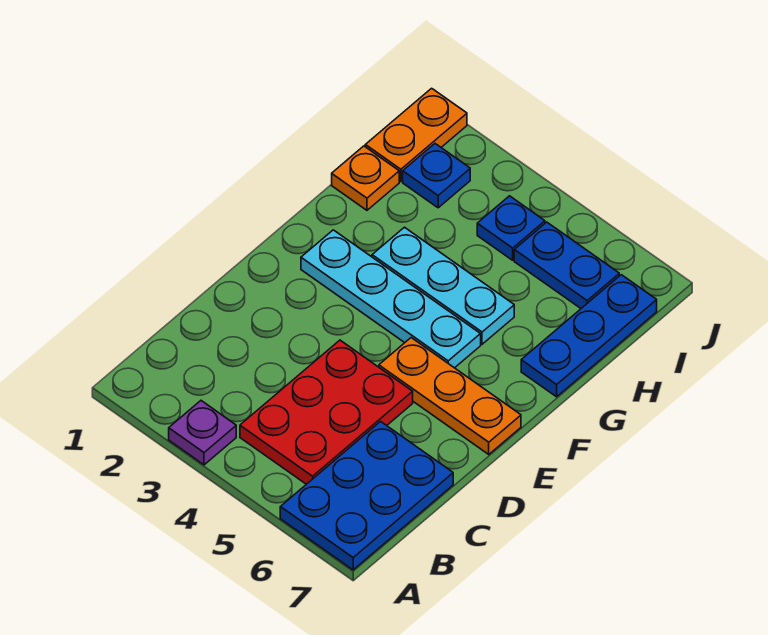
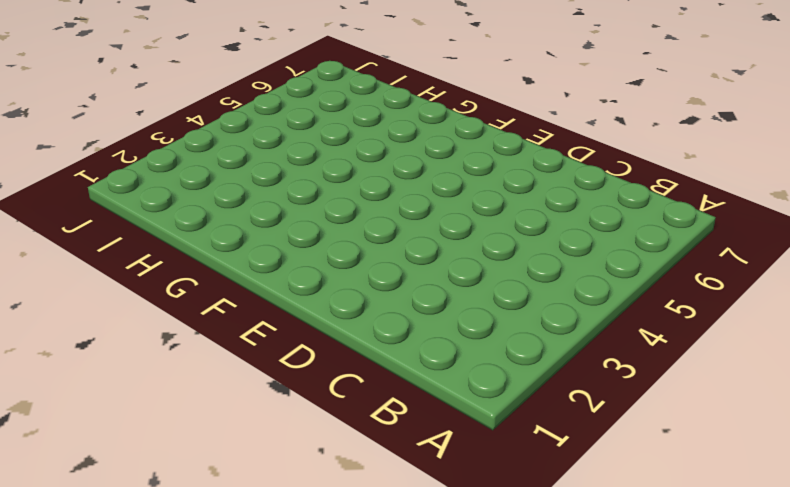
none -> purple 1x1 plate [169,401,236,465]
none -> blue 2x3 plate [280,422,453,570]
none -> red 2x3 plate [240,340,413,484]

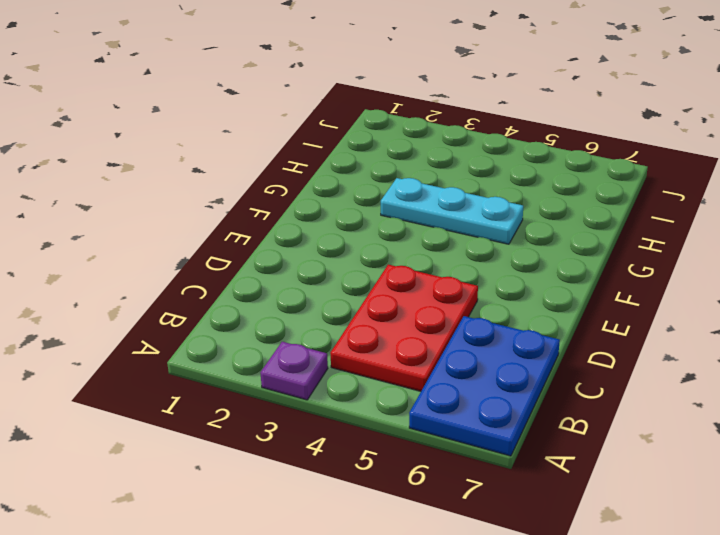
none -> orange 1x3 plate [379,338,521,454]
none -> cyan 1x4 plate [301,230,481,368]
none -> blue 1x3 plate [521,275,657,397]

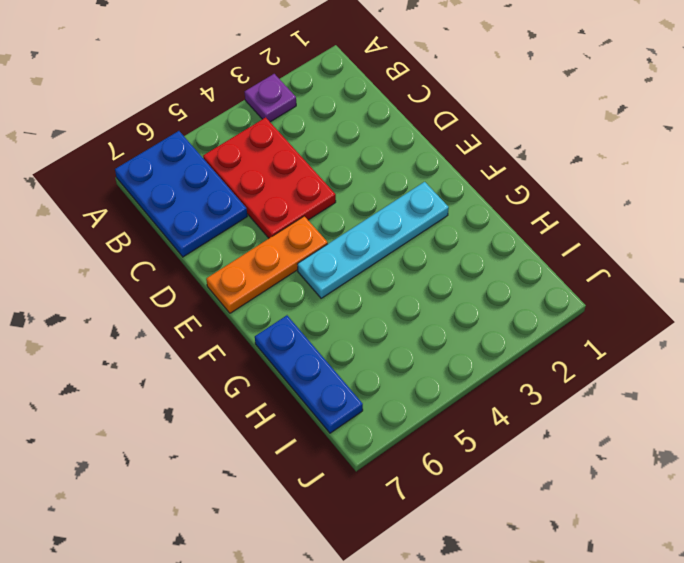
none -> cyan 1x3 plate [372,227,514,344]
none -> orange 1x1 plate [332,146,399,210]
none -> orange 1x2 plate [365,88,467,182]

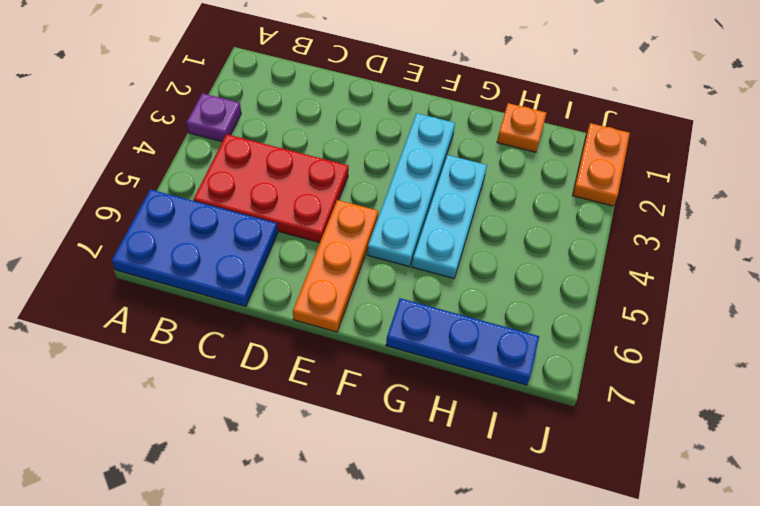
orange 1x2 plate [572,123,630,206] -> orange 1x2 plate turned to [365,88,467,182]
none -> blue 1x1 plate [403,144,470,208]
none -> blue 1x1 plate [477,196,545,260]
none -> blue 1x2 plate [514,222,619,308]

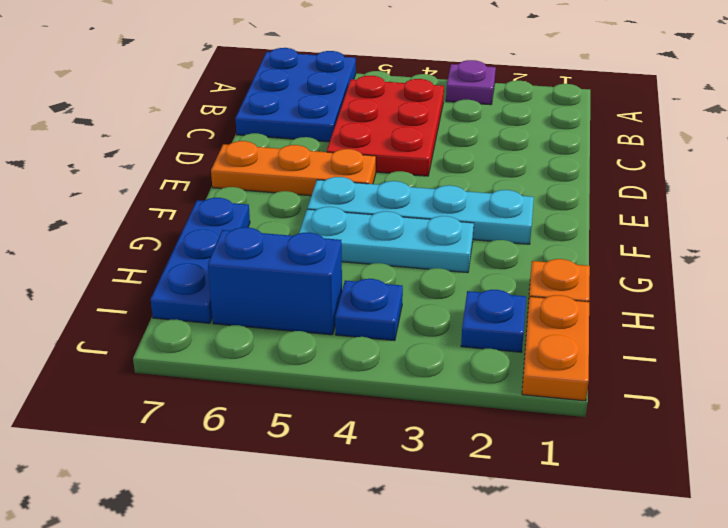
blue 1x2 brick [208,227,342,335] -> blue 1x2 plate [514,222,619,308]

